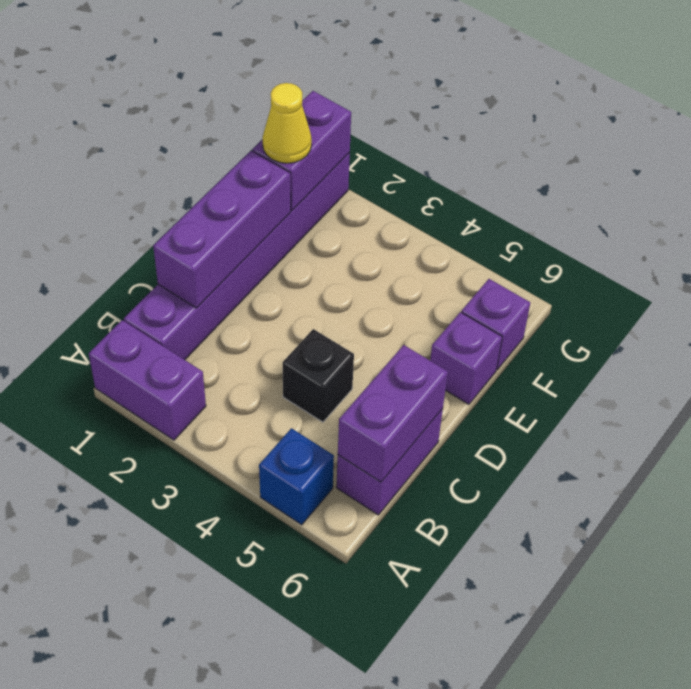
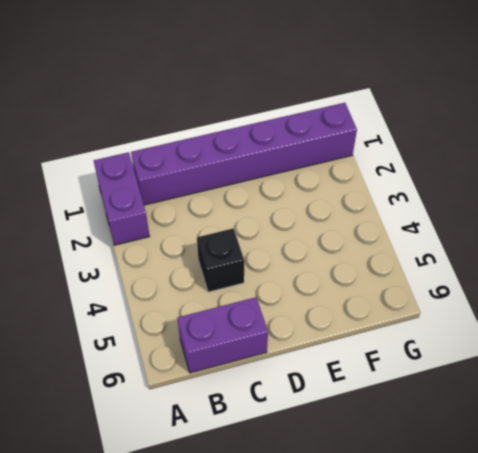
none -> blue 1x1 brick [259,428,334,525]
none -> purple 1x1 brick [430,312,502,404]

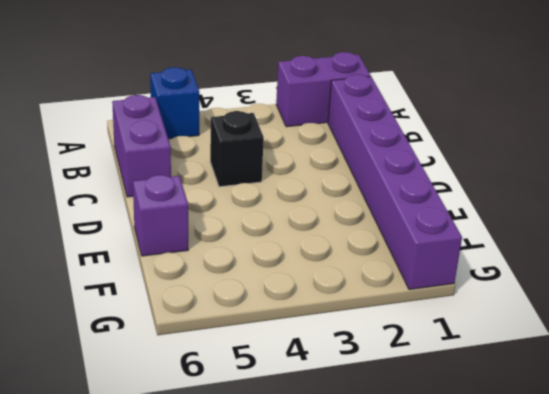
none -> purple 1x1 brick [461,279,530,370]
none -> purple 1x2 brick [338,345,448,482]

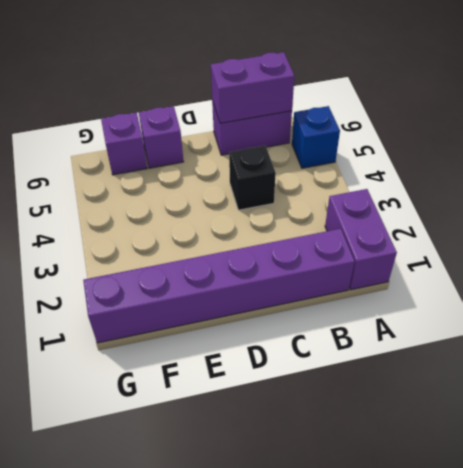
none -> purple 1x3 brick [153,150,291,308]
none -> purple 1x2 brick [253,91,351,210]

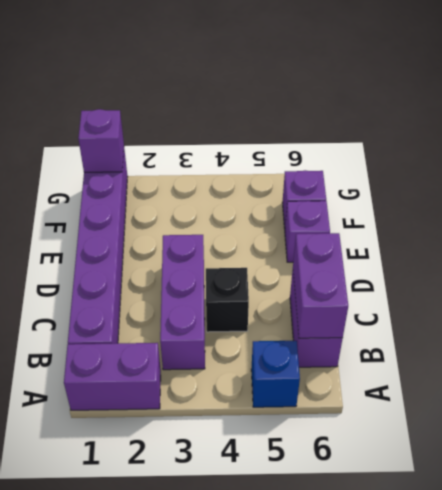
purple 1x3 brick [160,235,205,370] -> purple 1x3 brick moved to [153,150,291,308]
purple 1x1 brick [78,109,124,172] -> purple 1x2 brick [253,91,351,210]
none -> yellow 1x1 cone [262,83,312,163]

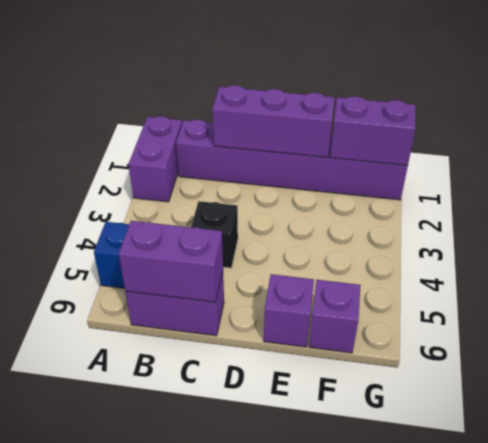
none -> yellow 1x1 cone [262,83,312,163]

